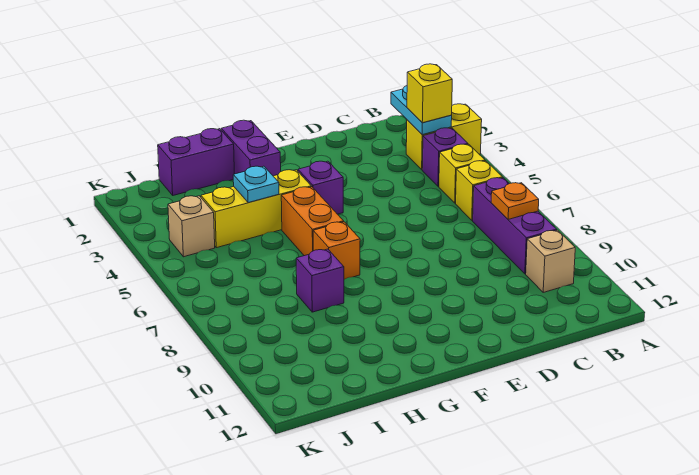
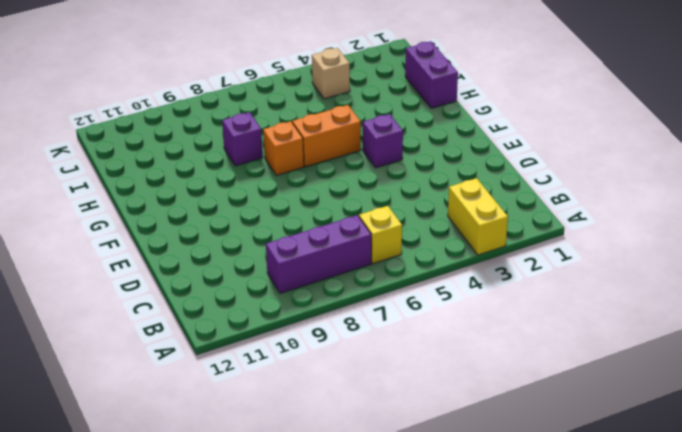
none -> purple 1x1 brick [422,128,468,186]
none -> yellow 1x1 brick [439,144,485,203]
none -> tan 1x1 brick [526,230,575,292]

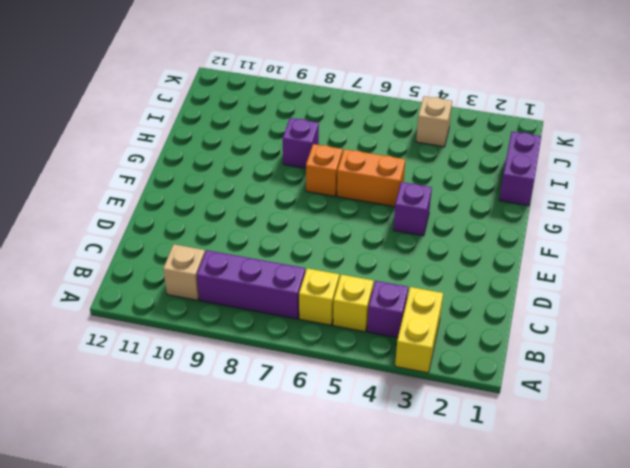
none -> purple 1x2 brick [221,120,281,176]
none -> yellow 1x3 brick [201,170,311,248]
none -> cyan 1x2 plate [391,86,452,135]

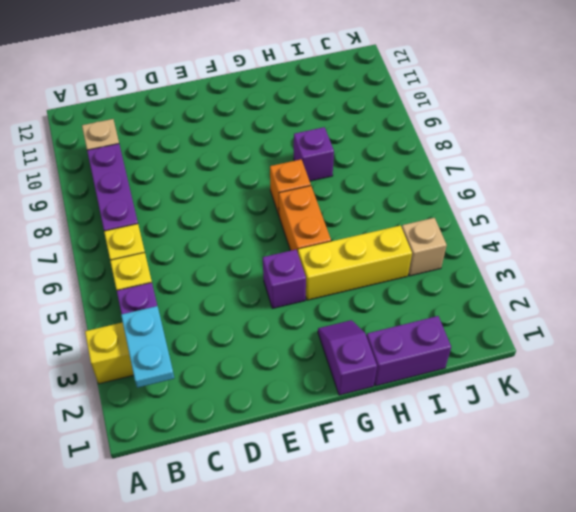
purple 1x2 slope [318,320,377,395] -> purple 1x2 brick [221,120,281,176]
none -> orange 1x1 plate [491,183,539,219]
none -> cyan 1x1 plate [233,166,279,203]
none -> yellow 1x1 brick [407,64,452,123]

